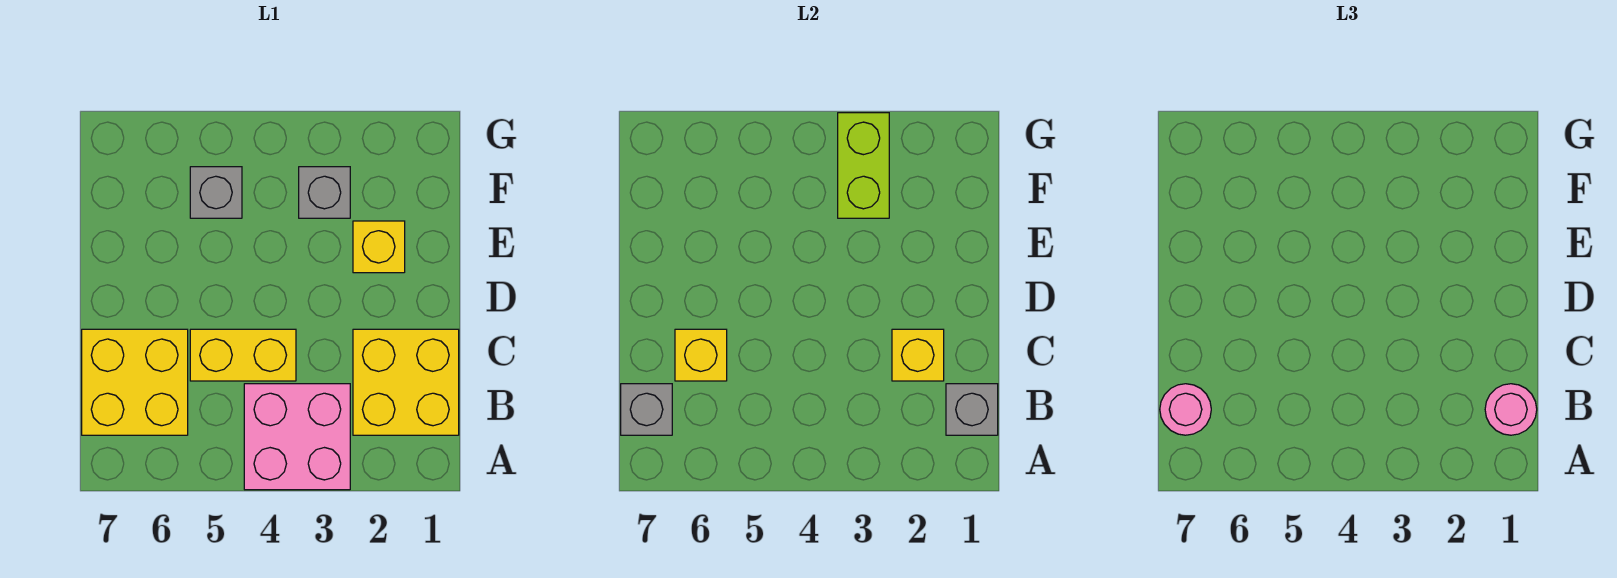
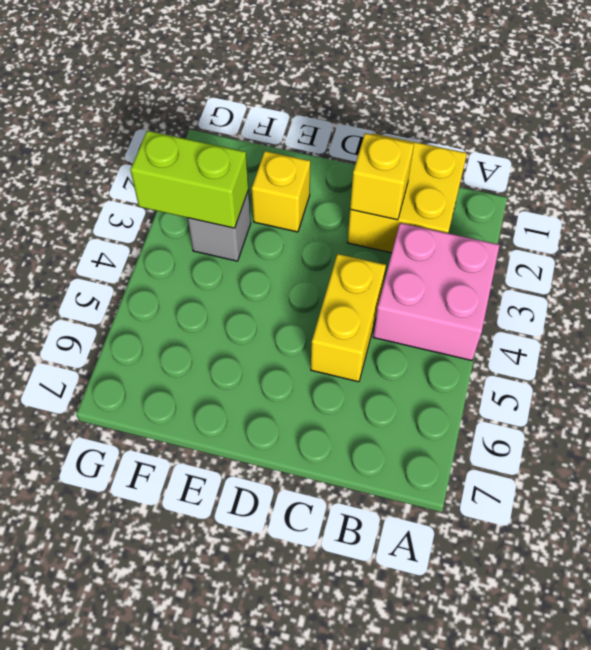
none -> yellow 2x2 brick [82,329,188,435]
none -> grey 1x1 brick [190,167,242,218]
none -> grey 1x1 brick [946,384,998,435]

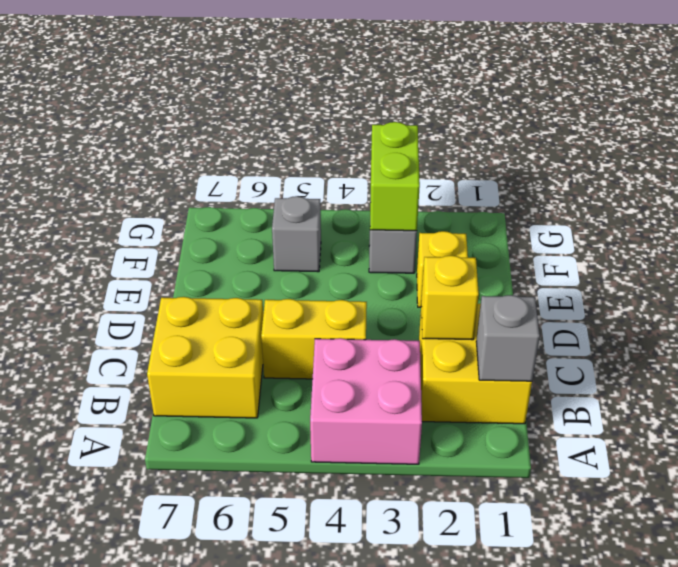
none -> grey 1x1 brick [621,384,672,435]
none -> yellow 1x1 brick [675,329,727,381]
none -> pink 1x1 round brick [1485,384,1537,435]

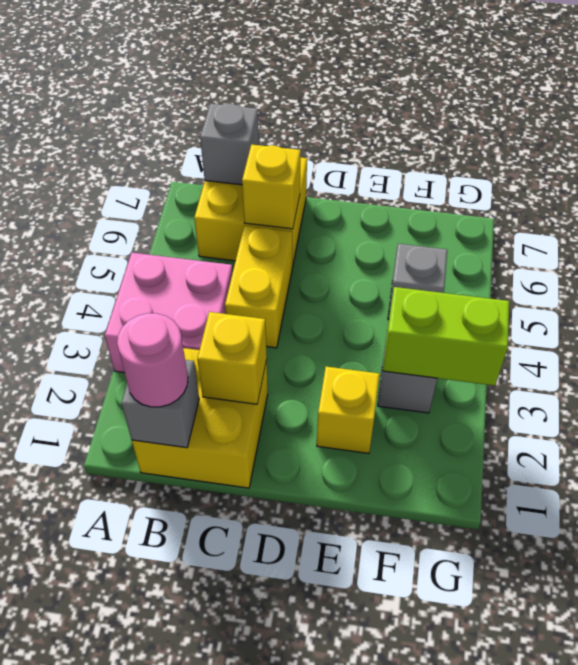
none -> pink 1x1 round brick [1160,384,1211,435]

